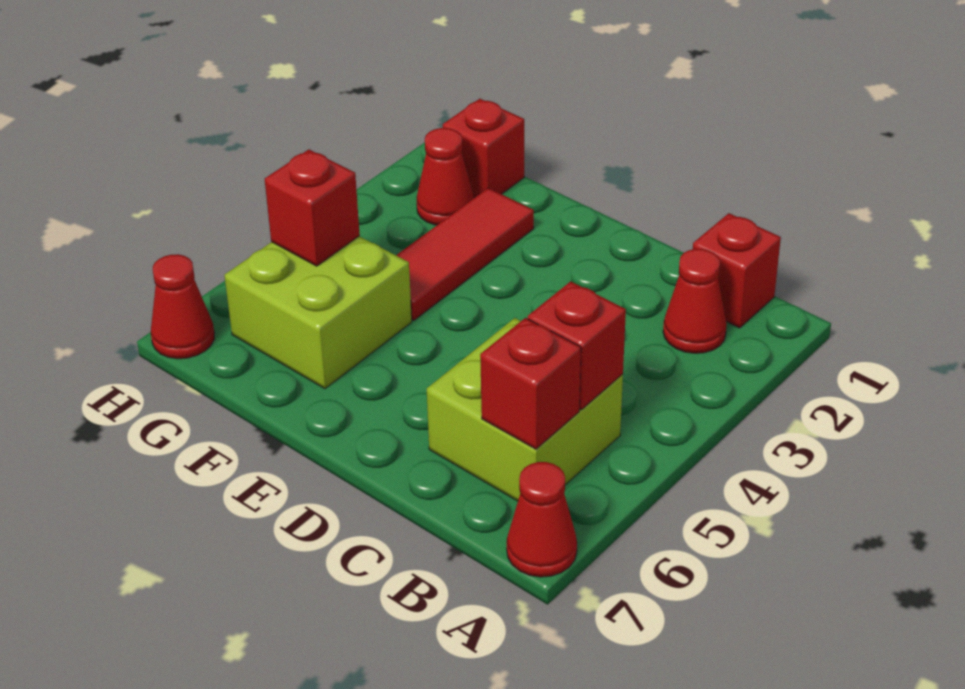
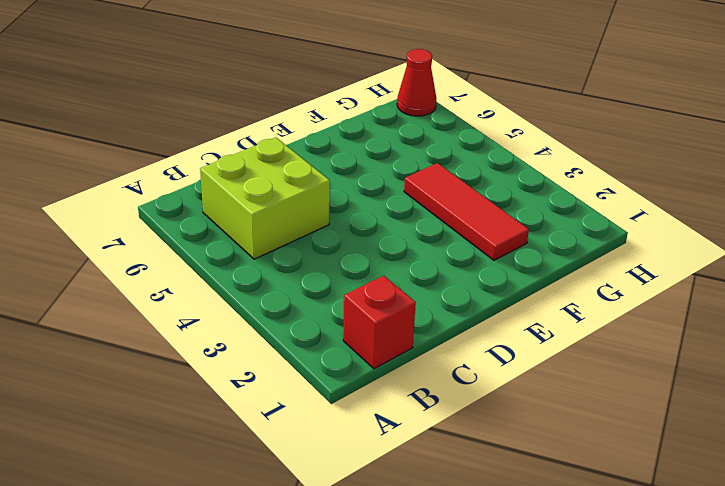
none -> red 1x1 cone [507,462,577,577]
none -> red 1x1 cone [663,249,727,353]
none -> lime 2x2 brick [224,236,412,389]

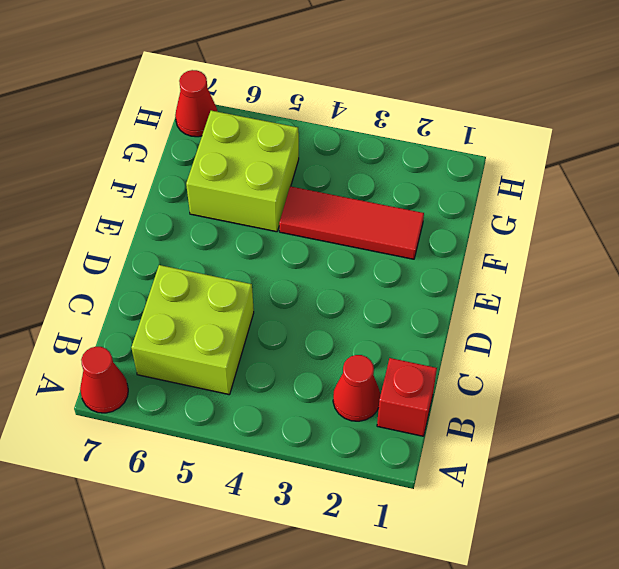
none -> red 1x1 brick [443,99,524,198]
none -> red 1x1 cone [417,128,474,225]
none -> red 1x1 brick [528,281,626,410]

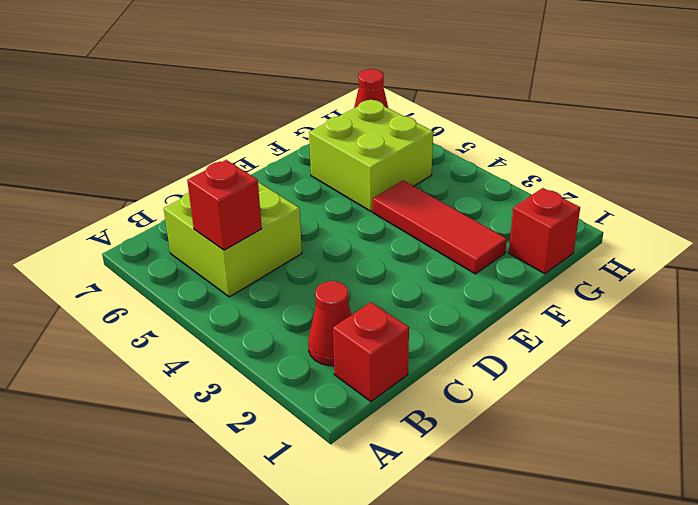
none -> red 1x1 cone [507,462,577,577]
none -> red 1x1 cone [417,128,474,225]
none -> red 1x1 brick [480,318,581,449]

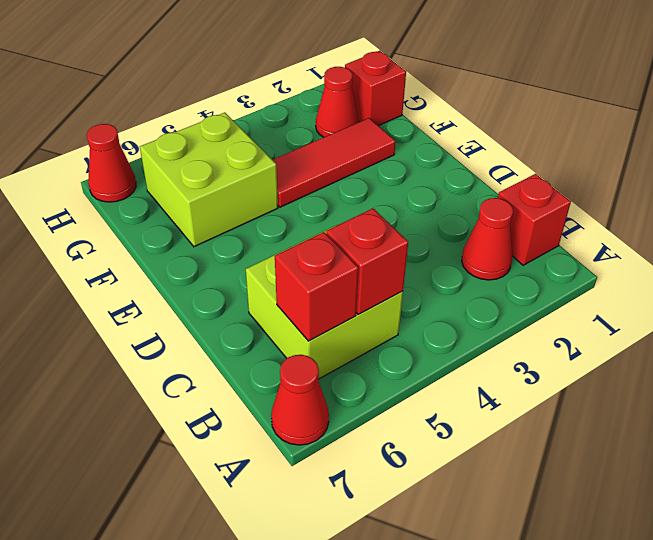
none -> red 1x1 brick [265,149,360,266]

